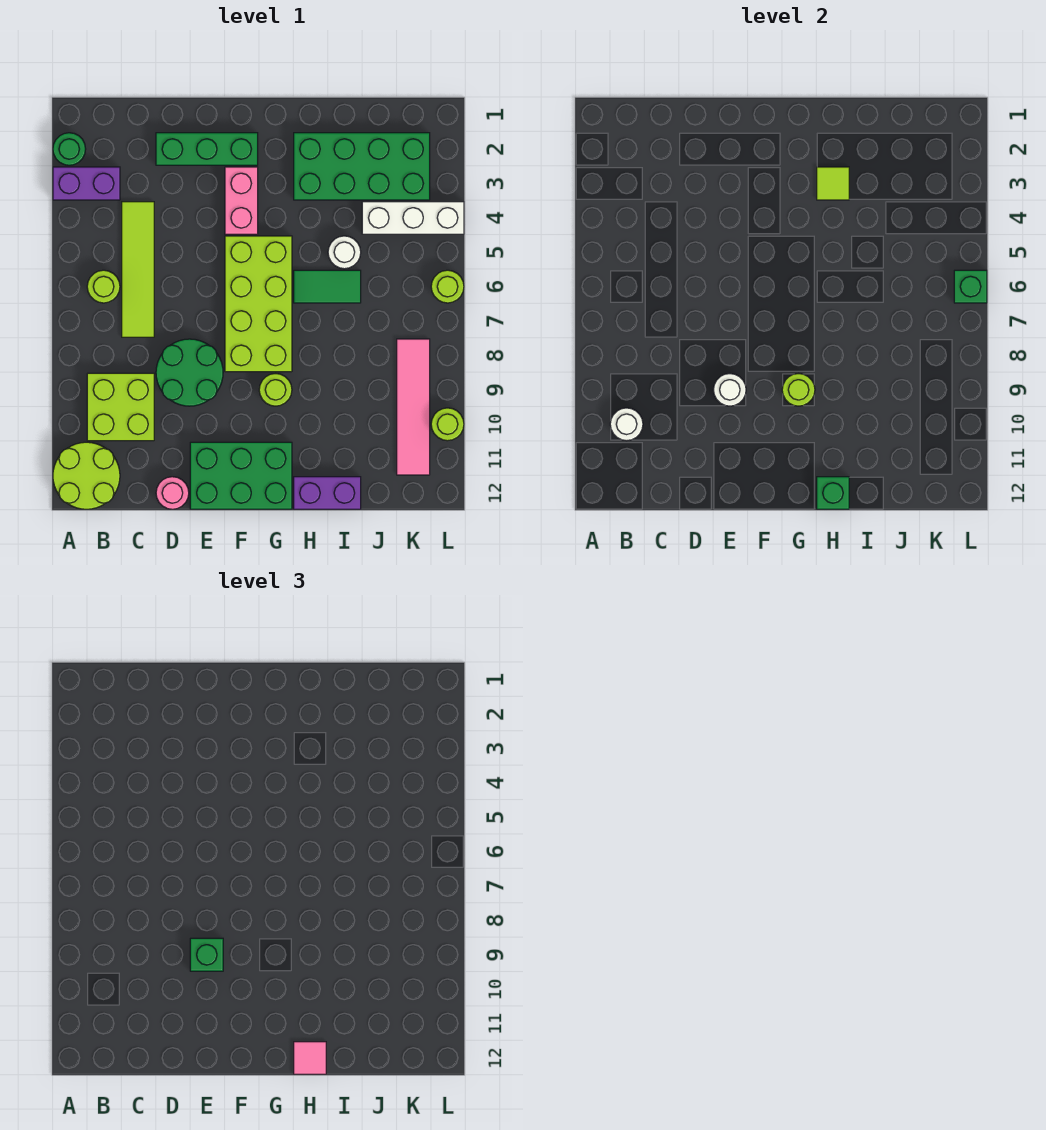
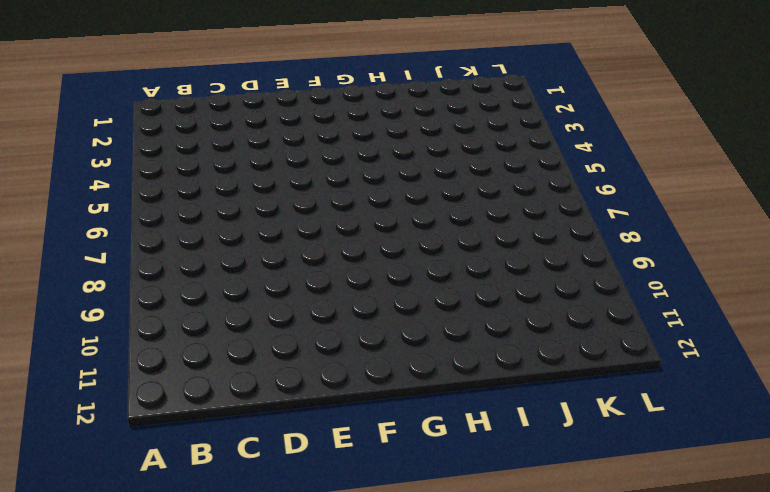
none -> green 1x1 round brick [53,133,86,165]
none -> purple 1x2 brick [53,167,120,200]
none -> lime 2x2 round brick [53,442,120,509]

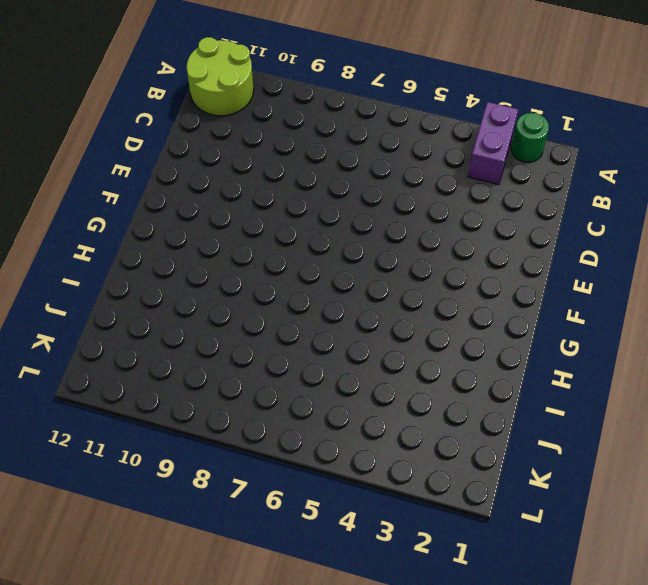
none -> lime 1x1 round brick [87,270,120,303]
none -> lime 2x2 brick [87,373,154,441]
none -> lime 1x4 tile [122,202,154,337]

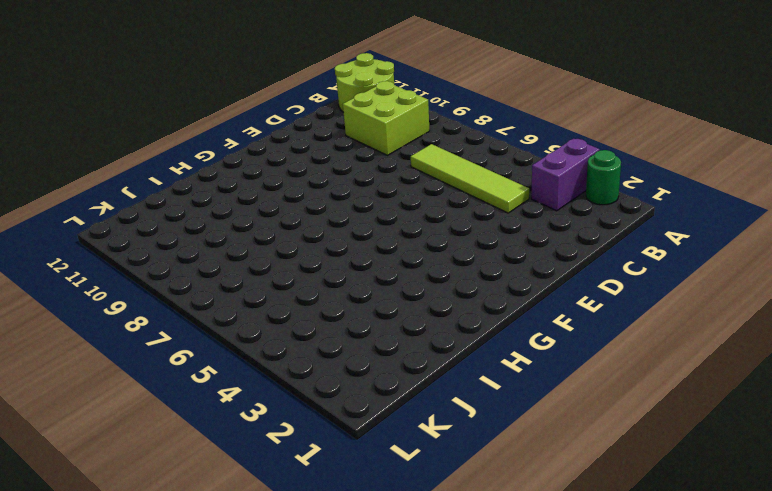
none -> lime 1x1 round brick [87,270,120,303]
none -> green 1x3 brick [156,133,258,165]
none -> green 2x2 round brick [156,339,223,406]

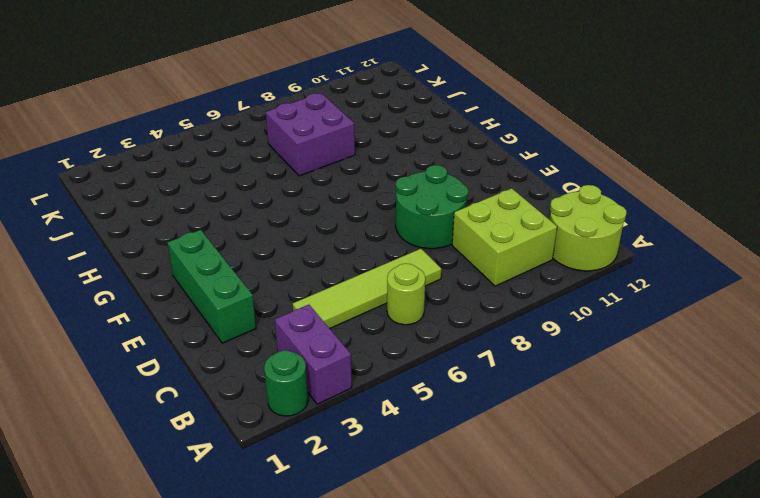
purple 2x2 brick [266,93,355,176] -> none
none -> pink 1x1 round brick [156,477,189,509]
none -> green 2x3 brick [190,442,292,509]
none -> pink 1x2 brick [225,167,258,234]

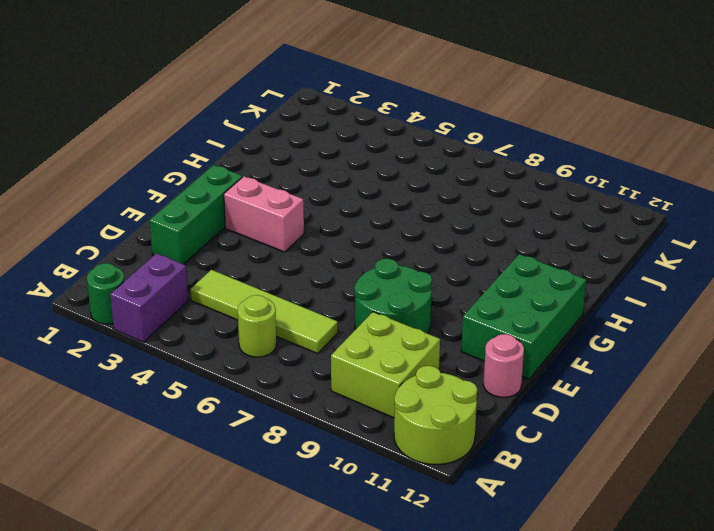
none -> lime 2x4 brick [225,236,292,372]
none -> lime 1x1 round brick [259,374,292,406]
none -> green 2x4 brick [294,133,430,200]

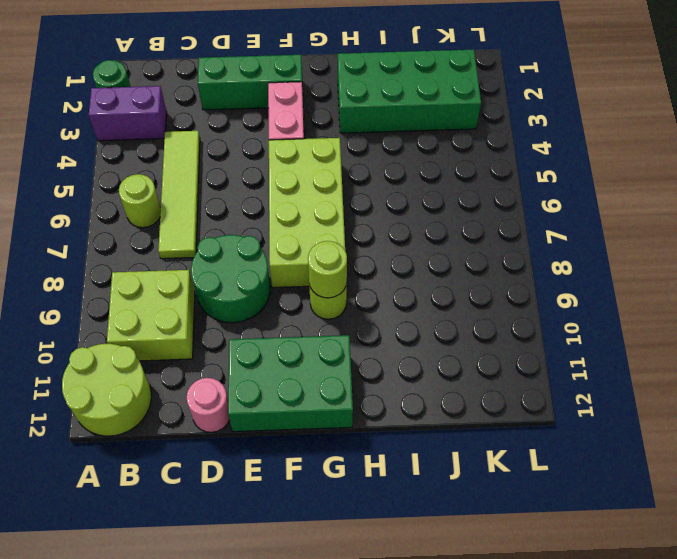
none -> green 1x2 tile [294,270,361,303]
none -> purple 1x2 brick [294,477,361,509]
none -> white 1x1 round brick [328,236,361,269]

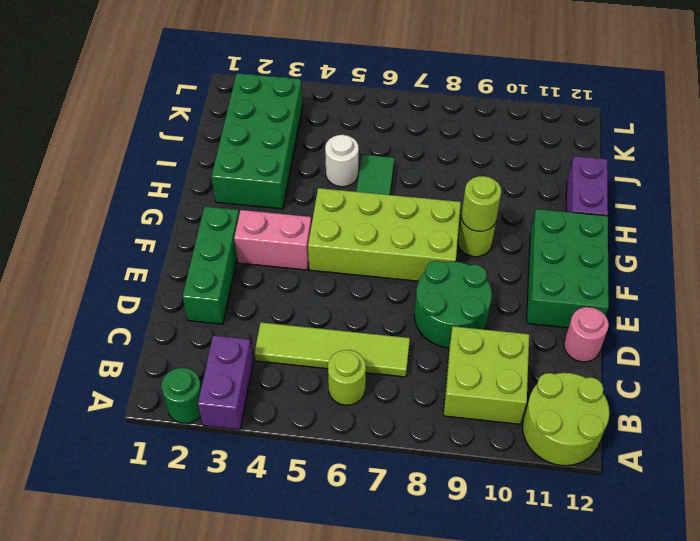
none -> white 1x3 brick [362,202,464,234]
none -> pink 1x4 tile [397,339,430,475]
none -> lime 1x1 round brick [431,270,464,303]

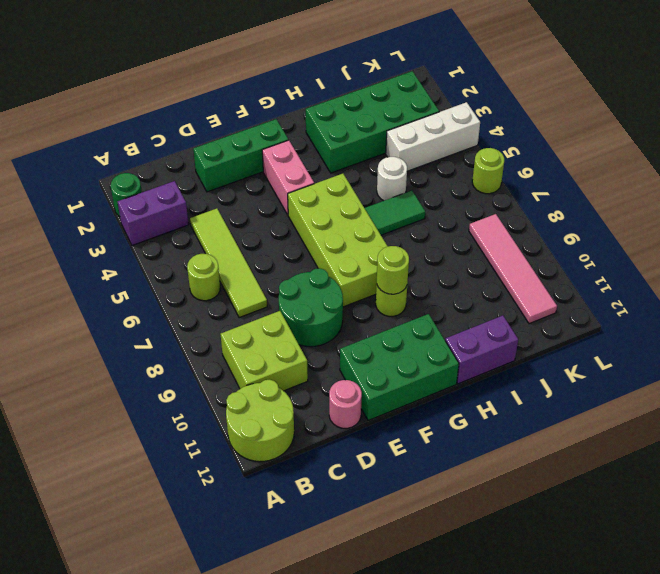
none -> lime 1x1 round brick [431,408,464,441]
none -> white 1x1 round brick [610,408,643,441]
none -> white 1x1 round brick [714,374,746,406]

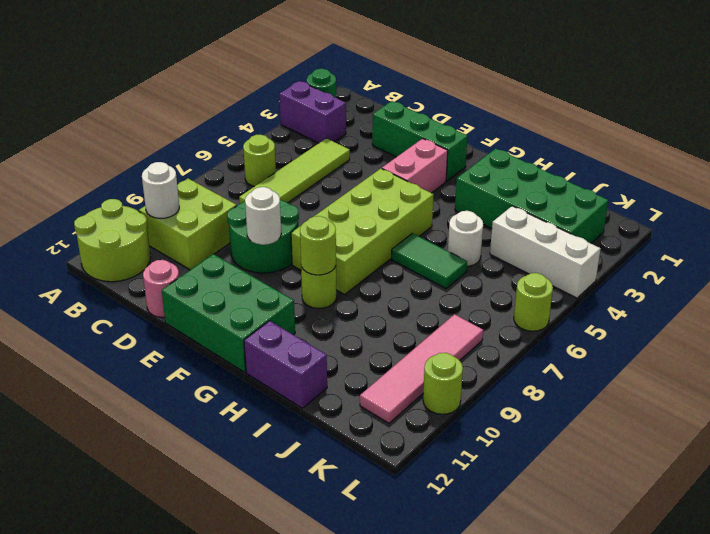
none -> lime 1x1 tile [817,167,849,200]
none -> green 1x1 brick [817,477,849,509]
none -> green 1x1 brick [954,270,987,303]

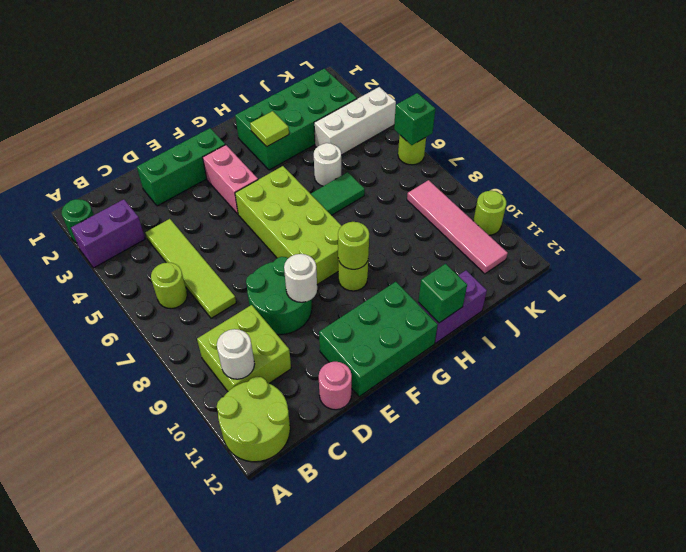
none -> green 1x1 brick [190,938,223,971]
none -> pink 1x1 tile [294,1042,326,1074]

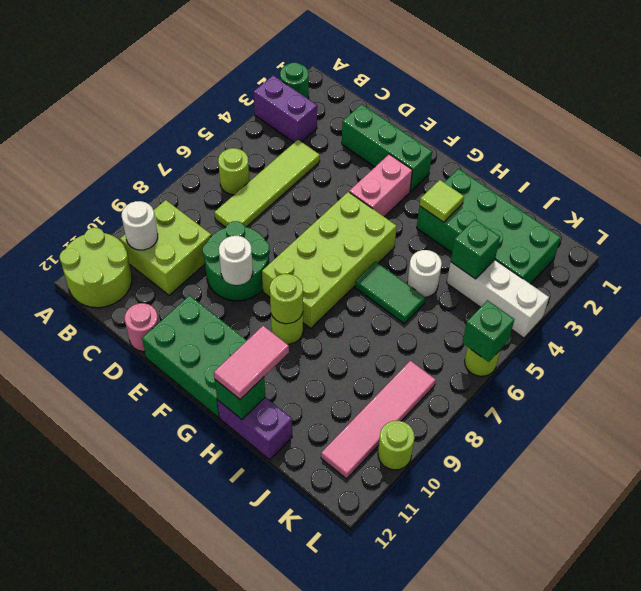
pink 1x2 tile [214,326,289,399] -> pink 1x1 tile [294,1042,326,1074]
green 1x1 brick [451,219,500,279] -> green 1x1 brick moved to [190,938,223,971]

